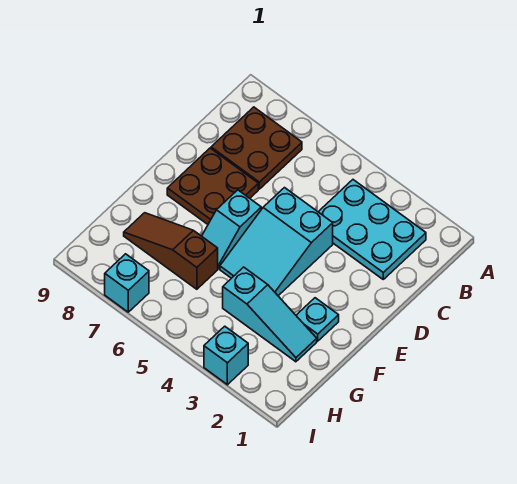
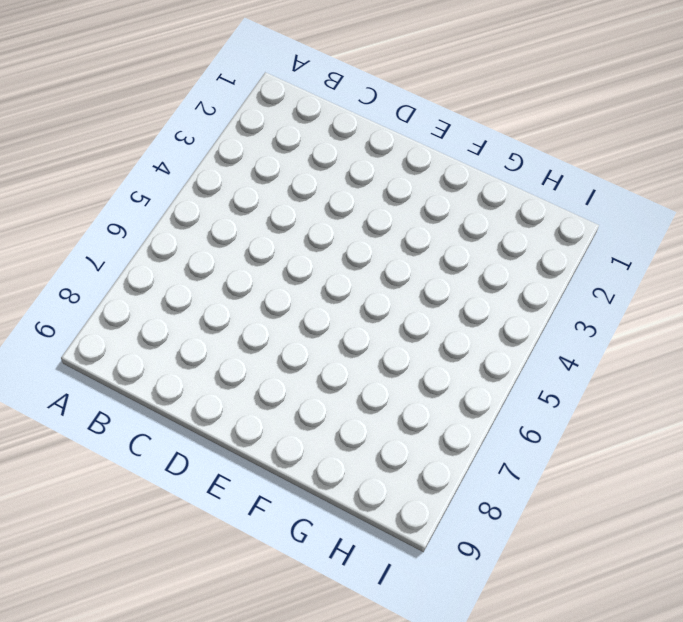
none -> cyan 2x3 plate [319,180,426,279]
none -> brown 2x2 plate [211,107,302,189]

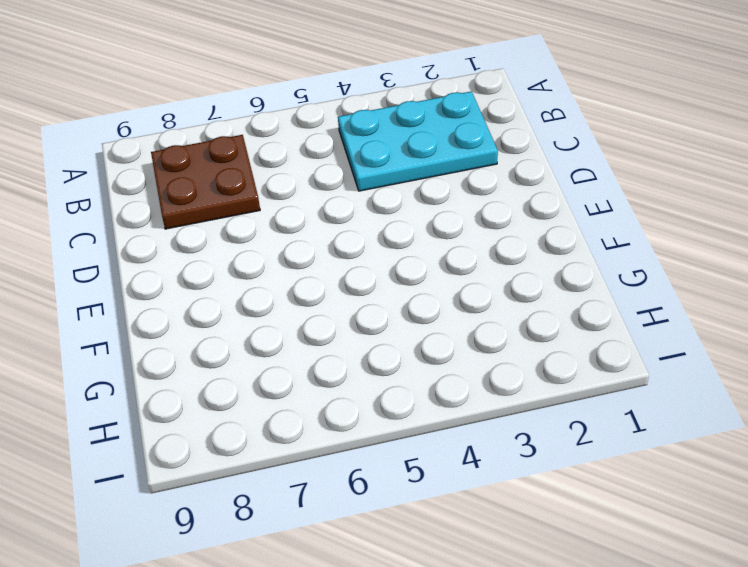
none -> cyan 2x3 slope [220,188,333,296]
none -> brown 2x2 plate [167,148,258,224]

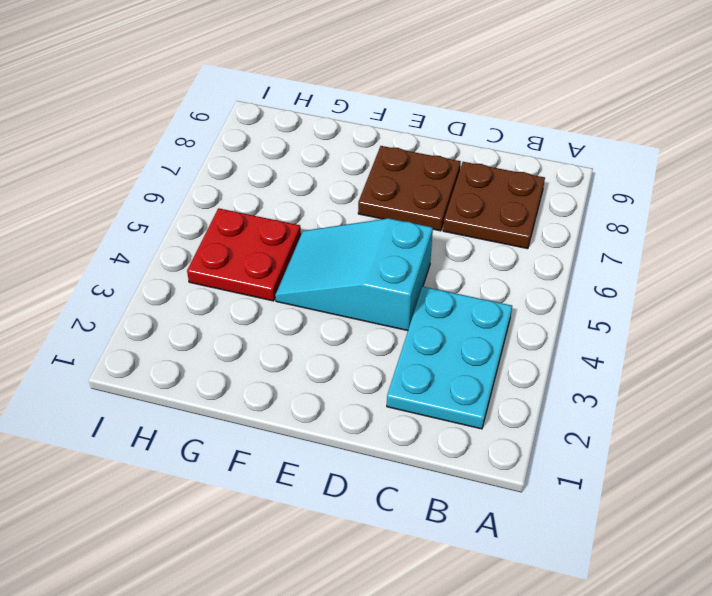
red 2x2 plate [187,208,301,301] -> cyan 1x3 slope [223,267,317,362]
none -> cyan 1x2 slope [202,190,261,269]
none -> cyan 1x1 plate [296,298,339,341]

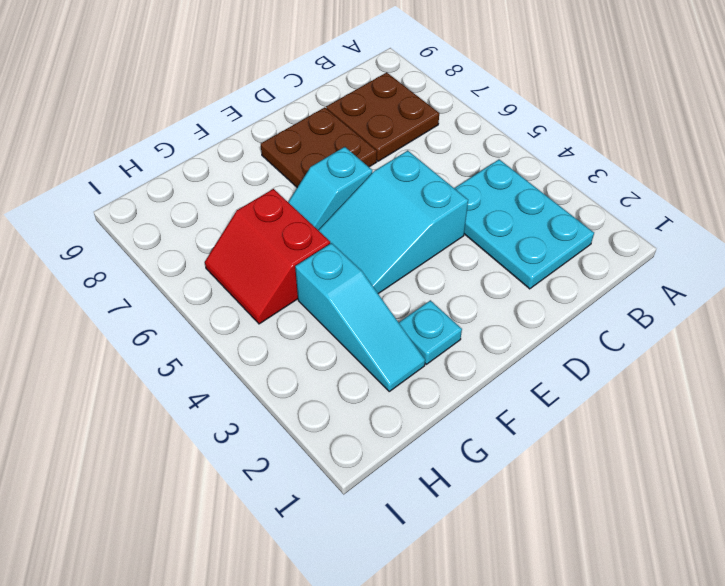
red 2x2 slope [205,189,330,324] -> brown 1x3 slope [124,213,218,289]
none -> cyan 1x1 brick [204,326,248,385]
none -> cyan 1x1 brick [105,254,149,312]

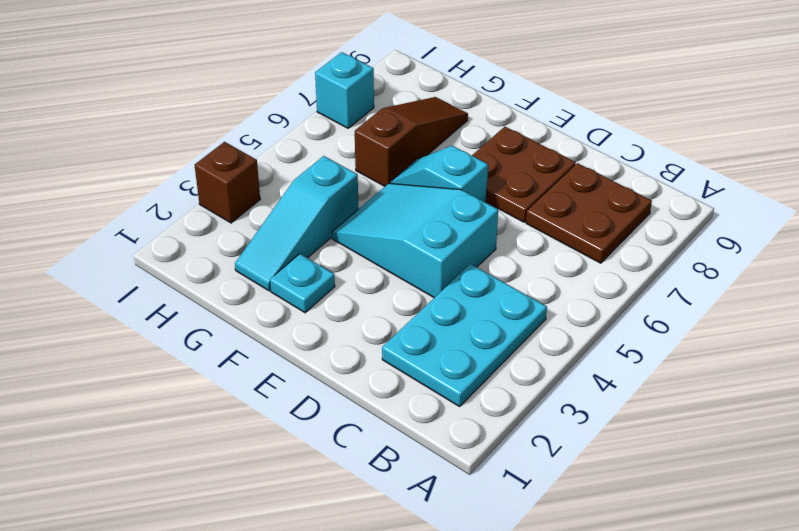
brown 1x1 brick [195,142,260,223] -> cyan 1x1 brick [204,326,248,385]

